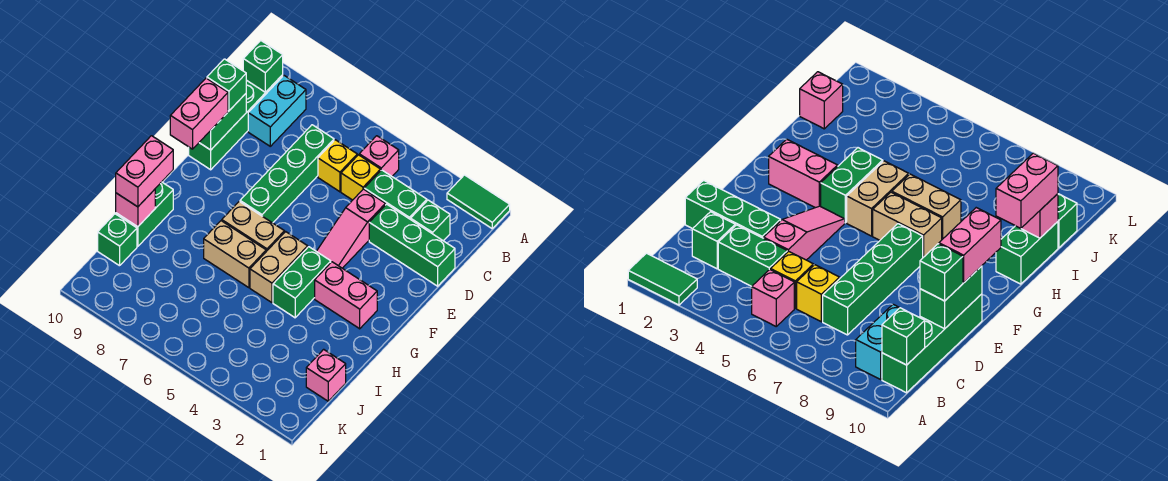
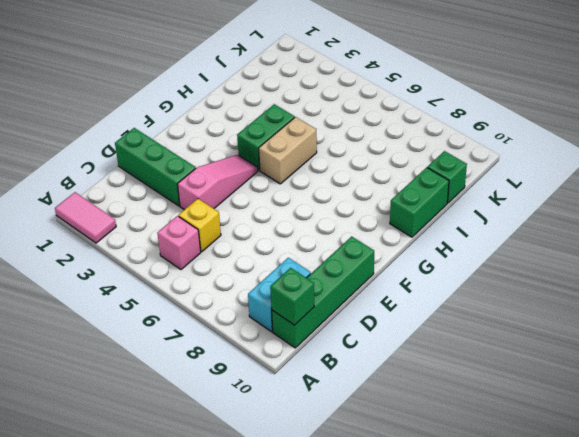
pink 1x2 tile [55,192,116,243] -> green 1x2 tile [447,175,510,228]
none -> green 1x1 brick [411,200,450,241]
none -> green 1x2 brick [364,170,427,219]
none -> yellow 1x1 brick [318,140,357,192]

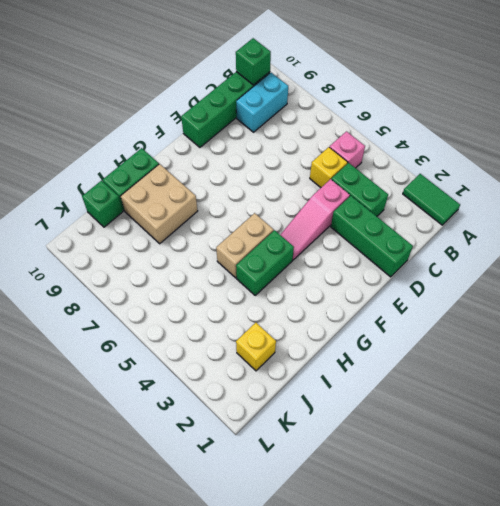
tan 2x2 brick [121,164,197,244] -> none
yellow 1x1 brick [236,323,276,371] -> yellow 1x1 brick moved to [318,140,357,192]
none -> green 1x1 brick [411,200,450,241]
none -> green 1x4 brick [240,125,334,223]
none -> pink 1x2 brick [315,262,377,329]

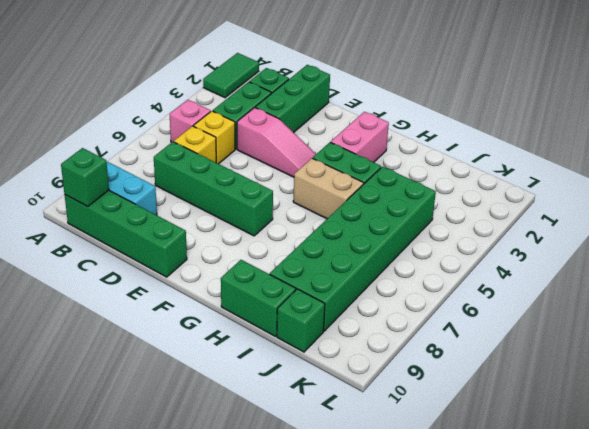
green 2x6 brick [270,167,436,331] -> none
none -> tan 1x2 brick [222,202,284,251]
none -> tan 1x2 brick [204,221,266,288]
none -> pink 1x1 brick [306,349,346,401]

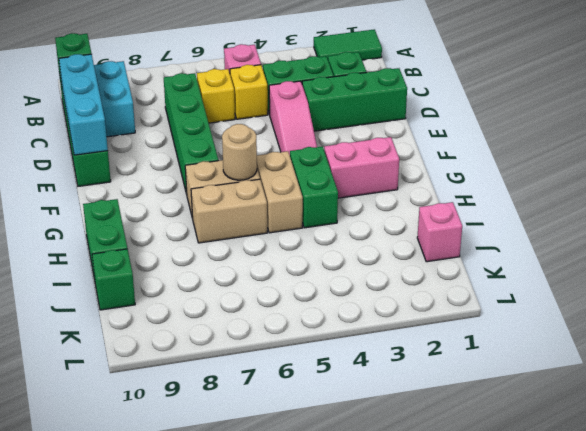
cyan 1x3 brick [59,54,108,155] -> green 1x2 brick [199,94,246,150]
tan 1x1 round brick [222,124,257,180] -> none
none -> pink 1x1 brick [116,189,155,227]
none -> green 1x1 brick [207,59,246,111]
none -> pink 1x2 brick [170,78,228,149]

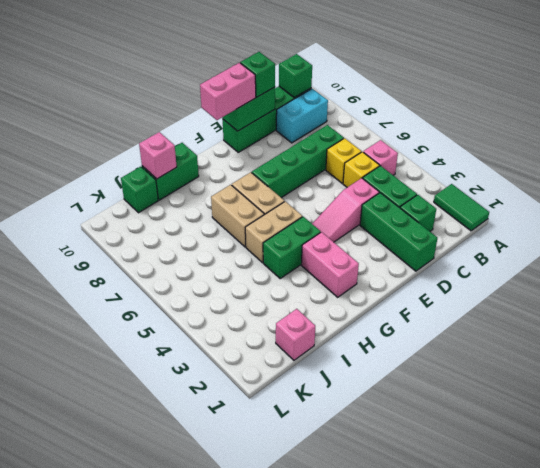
none -> pink 1x2 brick [116,136,173,207]

